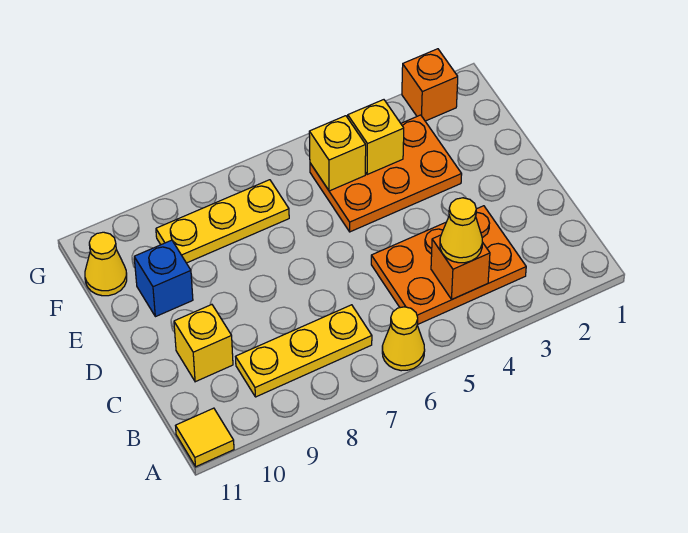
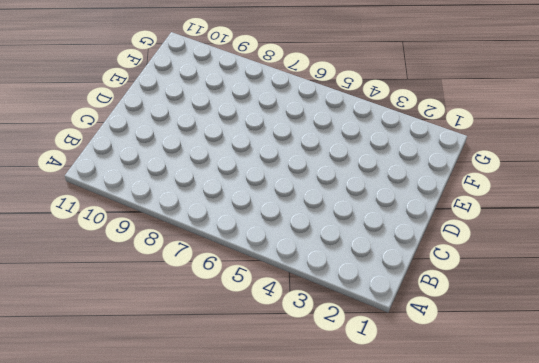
none -> yellow 1x1 cone [382,307,425,371]
none -> yellow 1x1 tile [176,408,234,467]
none -> orange 2x3 plate [371,206,526,324]

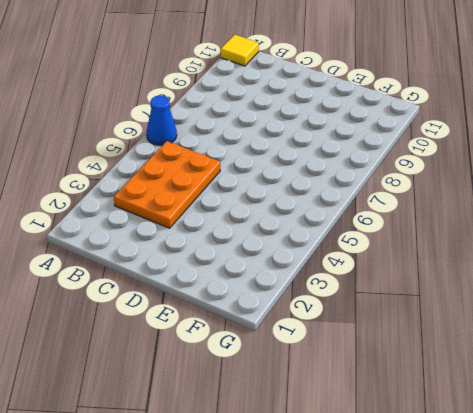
blue 1x1 cone [147,95,177,145] -> yellow 1x1 cone [382,307,425,371]
none -> yellow 1x3 plate [236,305,372,397]
none -> yellow 1x1 brick [174,305,233,382]
none -> orange 2x3 plate [310,115,462,232]

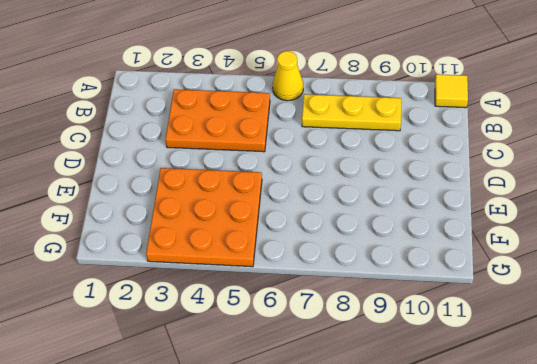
orange 3x3 plate [146,168,262,267] -> orange 2x3 plate [310,115,462,232]
none -> yellow 1x1 brick [174,305,233,382]
none -> blue 1x1 brick [134,240,193,317]
none -> yellow 1x3 plate [156,180,289,263]

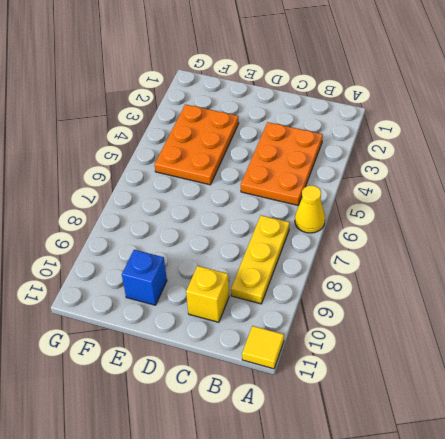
none -> yellow 1x3 plate [156,180,289,263]
none -> yellow 1x1 cone [85,232,127,296]
none -> orange 1x1 brick [402,49,458,121]

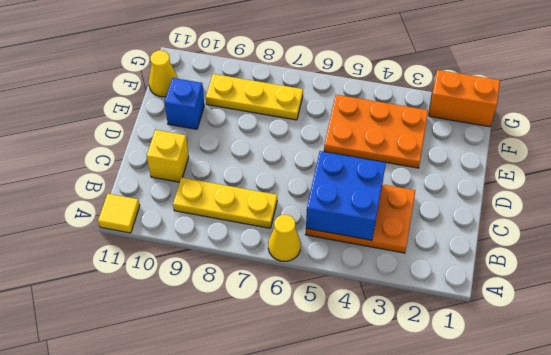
blue 2x2 brick [306,151,386,240] -> orange 1x1 brick [431,235,490,299]
orange 1x2 brick [429,70,500,127] -> orange 1x1 brick [402,49,458,121]
none -> yellow 1x1 brick [347,100,404,175]
none -> yellow 1x1 brick [309,116,366,191]
none -> yellow 1x1 cone [440,198,482,263]

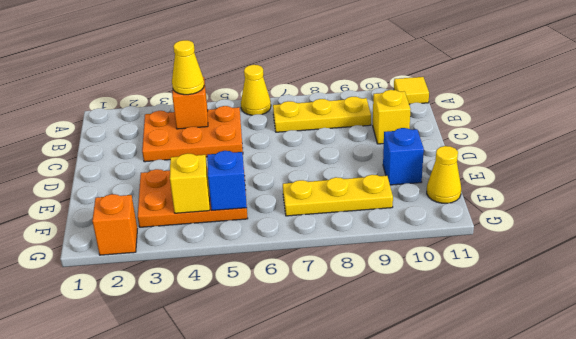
blue 1x1 brick [207,151,247,210] -> yellow 1x1 brick [309,116,366,191]

